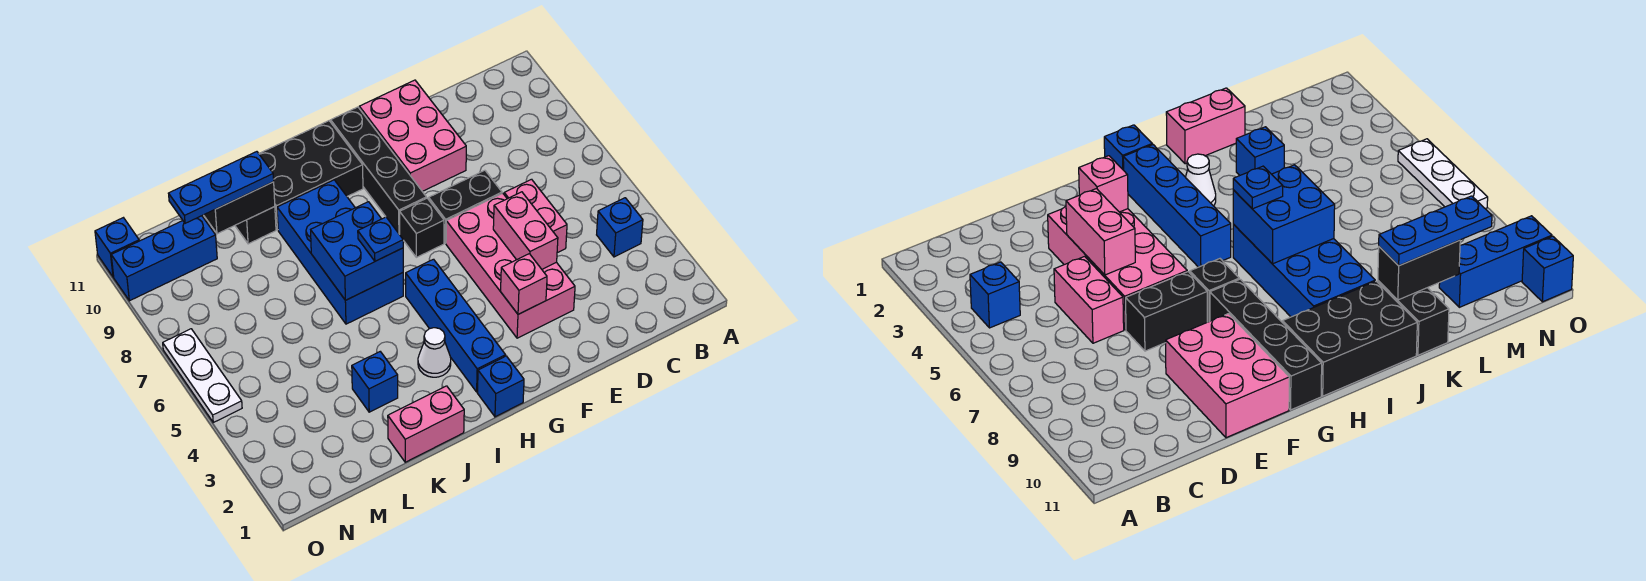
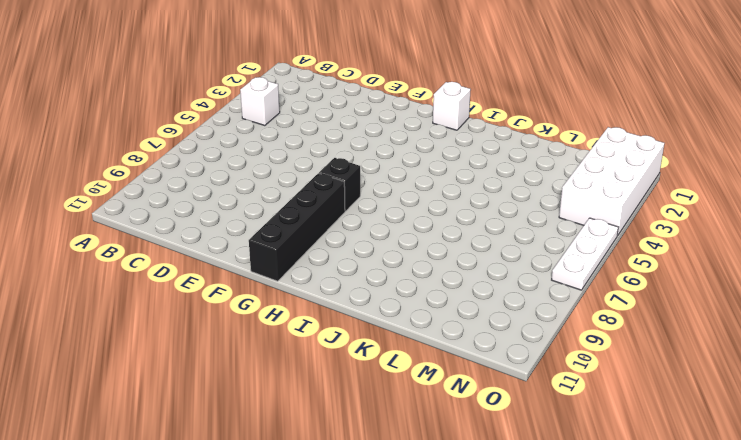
white 1x1 brick [240,77,280,126] -> blue 1x1 brick [597,198,643,257]
white 1x1 brick [433,82,471,130] -> blue 1x1 brick [478,356,524,417]
white 2x4 brick [559,127,664,236] -> none
none -> pink 1x2 brick [504,179,567,253]
none -> pink 2x4 brick [446,193,575,338]
none -> black 1x2 brick [429,170,502,243]

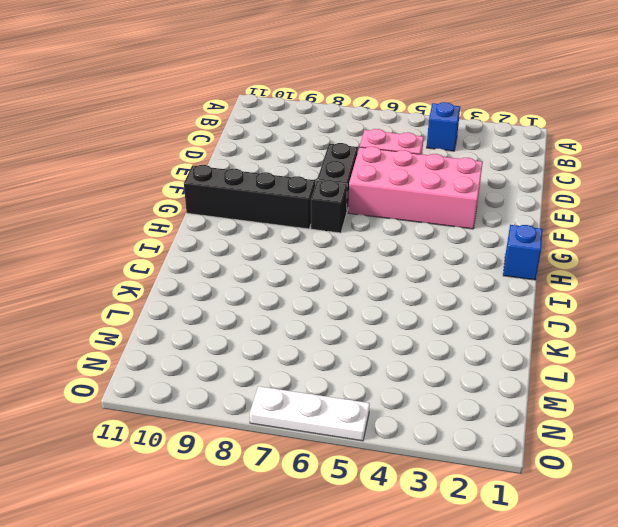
none -> pink 2x3 brick [359,80,466,191]
none -> blue 1x4 brick [406,259,505,392]
none -> black 2x3 brick [259,121,363,230]

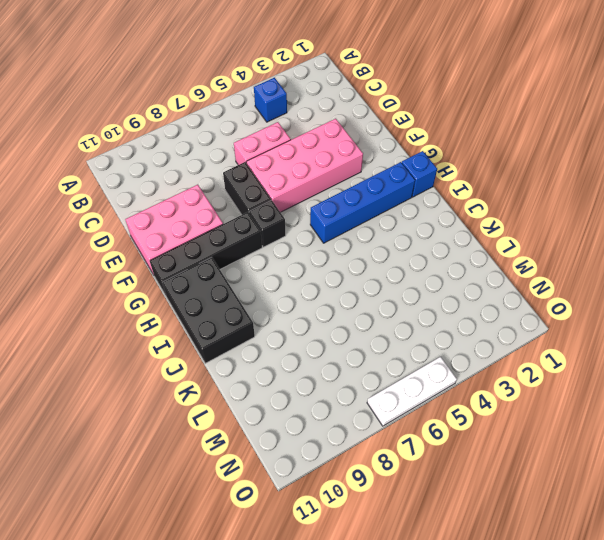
none -> white 1x1 cone [418,328,451,377]
none -> blue 2x4 brick [277,180,403,324]
none -> pink 1x2 brick [388,386,464,462]

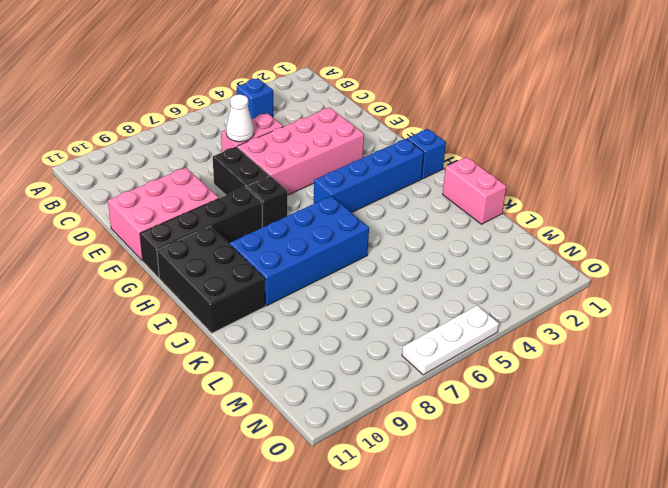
white 1x1 cone [226,95,254,142] -> white 1x1 cone moved to [418,328,451,377]
none -> blue 1x1 brick [352,352,398,412]
none -> black 1x2 brick [235,207,276,244]
none -> blue 1x3 brick [111,216,217,301]

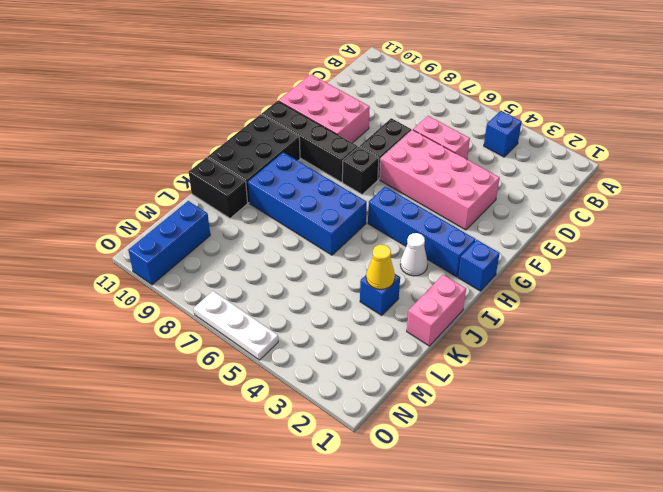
yellow 1x1 cone [366,245,395,289] -> none
none -> blue 1x1 brick [95,218,139,277]
none -> pink 1x2 brick [493,192,558,269]
none -> pink 1x1 brick [501,254,547,314]

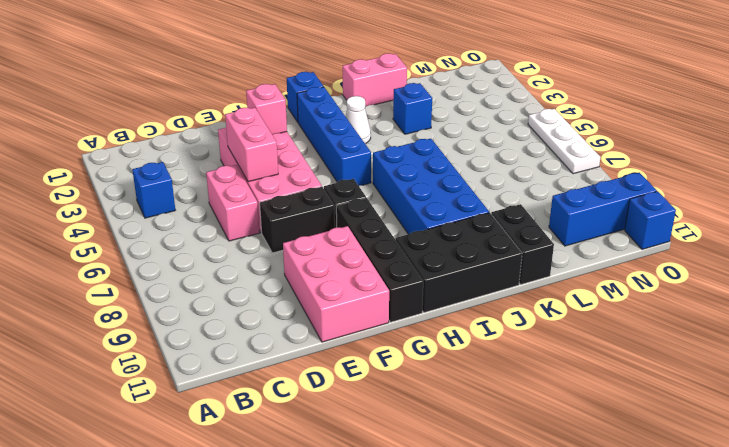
none -> blue 2x2 brick [311,202,403,300]
none -> black 1x2 brick [204,182,275,234]
none -> blue 1x1 plate [358,217,403,261]

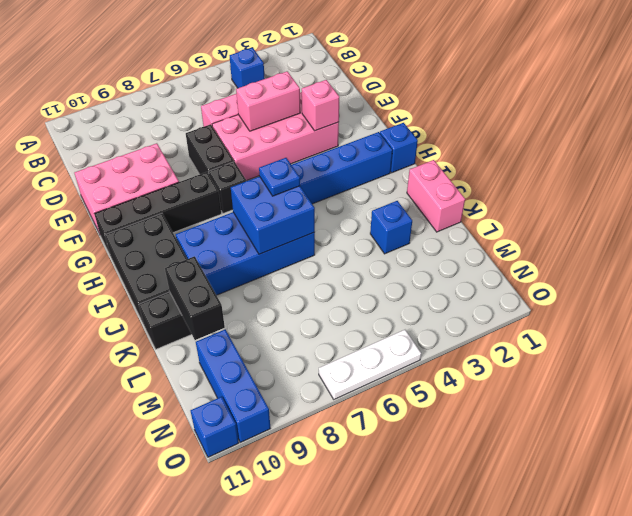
none -> white 1x1 cone [418,328,451,377]
none -> blue 1x3 plate [169,152,274,223]

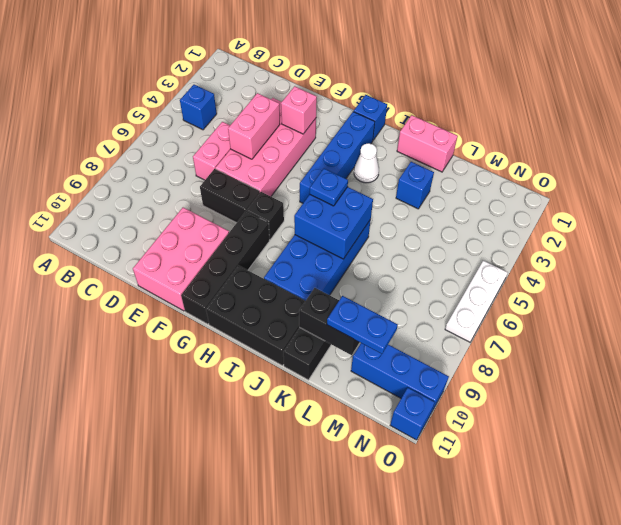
blue 1x2 plate [327,296,398,354] -> blue 1x3 plate [169,152,274,223]

